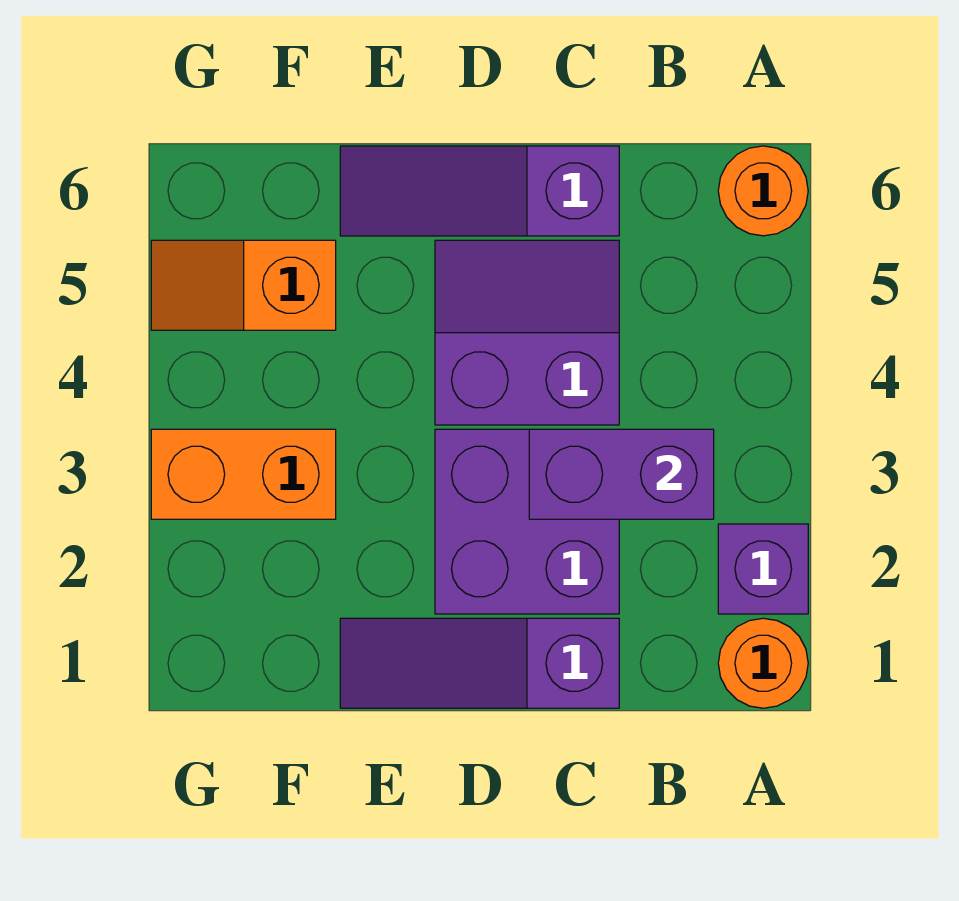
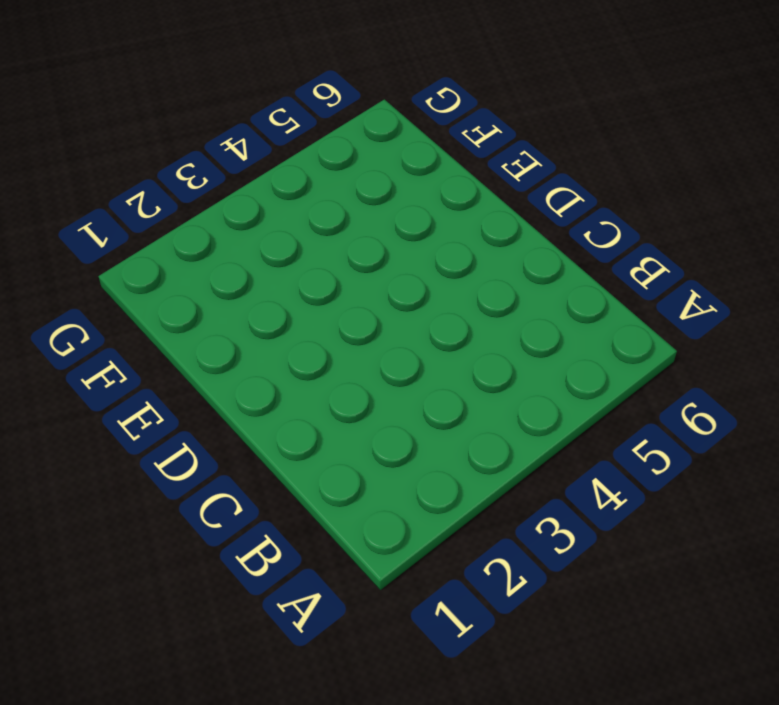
none -> orange 1x1 round brick [718,618,808,708]
none -> purple 1x1 brick [718,524,808,614]

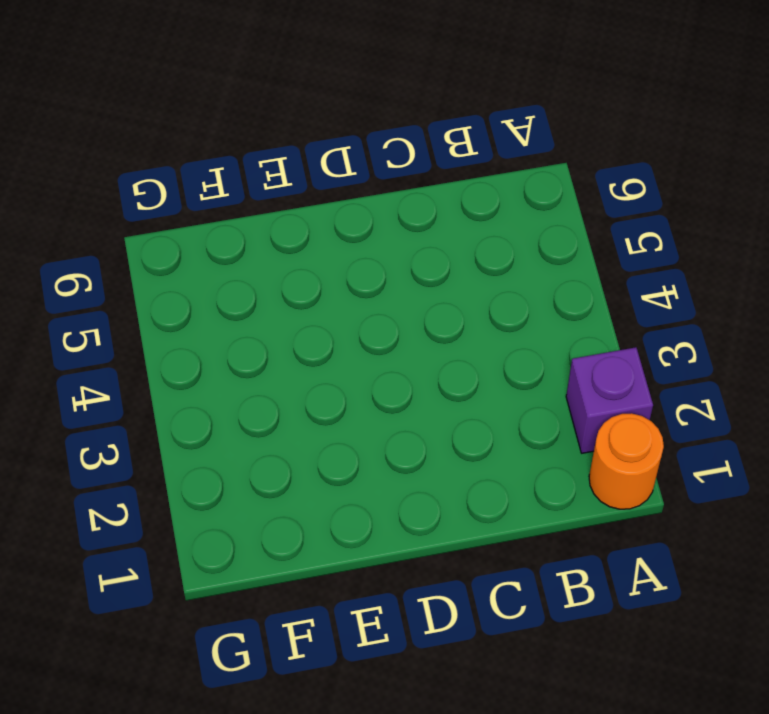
none -> orange 1x1 round brick [718,146,808,236]
none -> purple 1x3 slope [340,618,619,708]

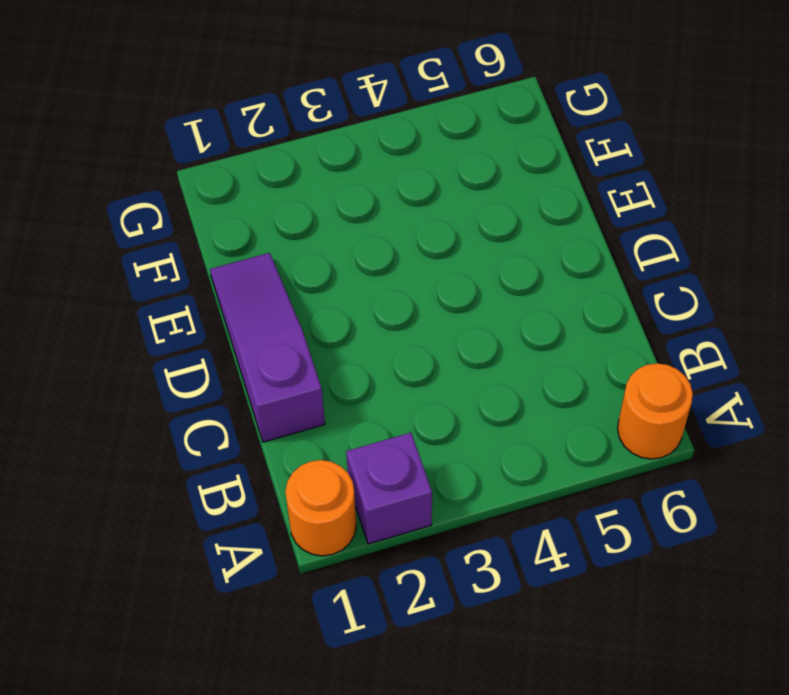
none -> purple 2x2 brick [435,429,619,614]
none -> purple 2x2 slope [435,240,619,425]

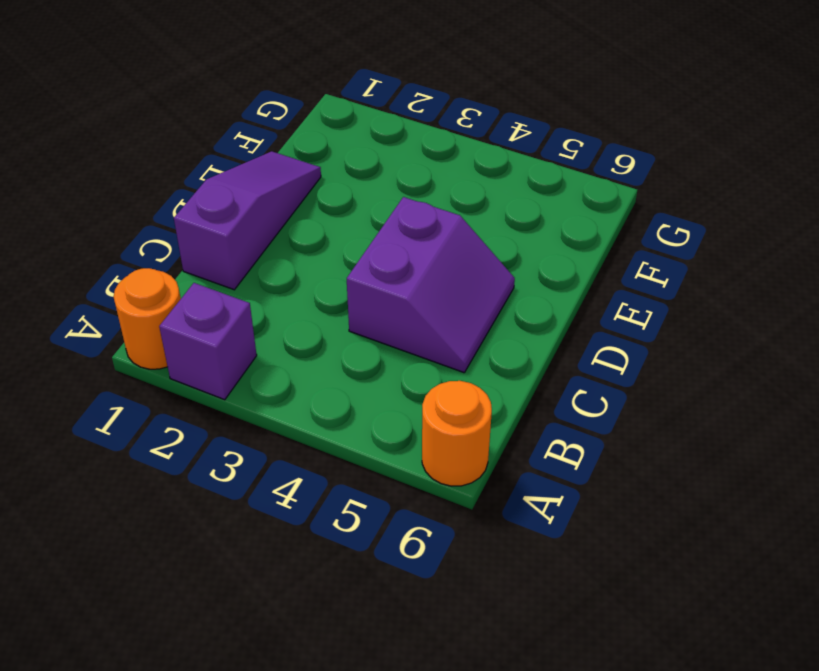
none -> purple 2x2 brick [435,429,619,614]
none -> purple 1x3 slope [340,146,619,236]

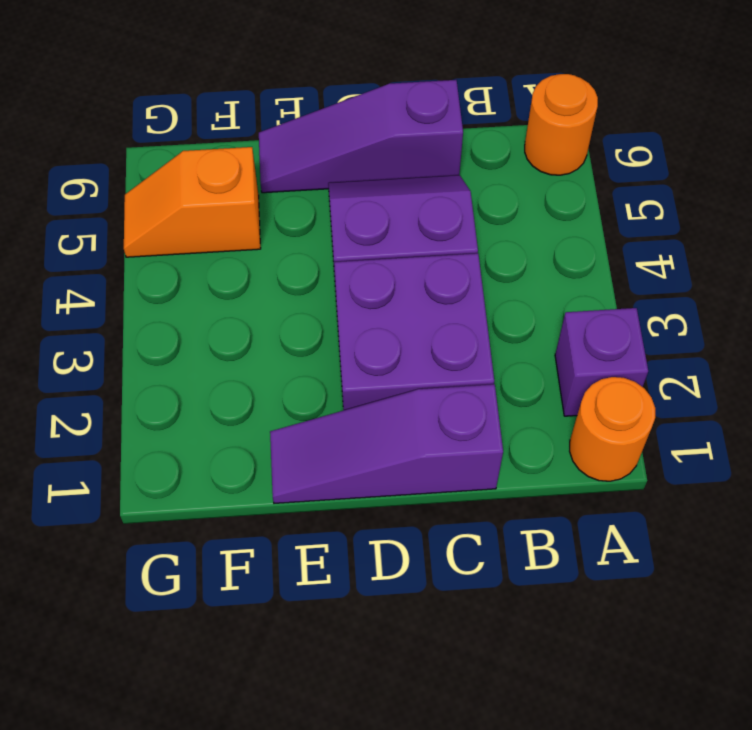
none -> orange 1x2 brick [151,429,336,519]
none -> purple 1x2 brick [529,429,714,519]

